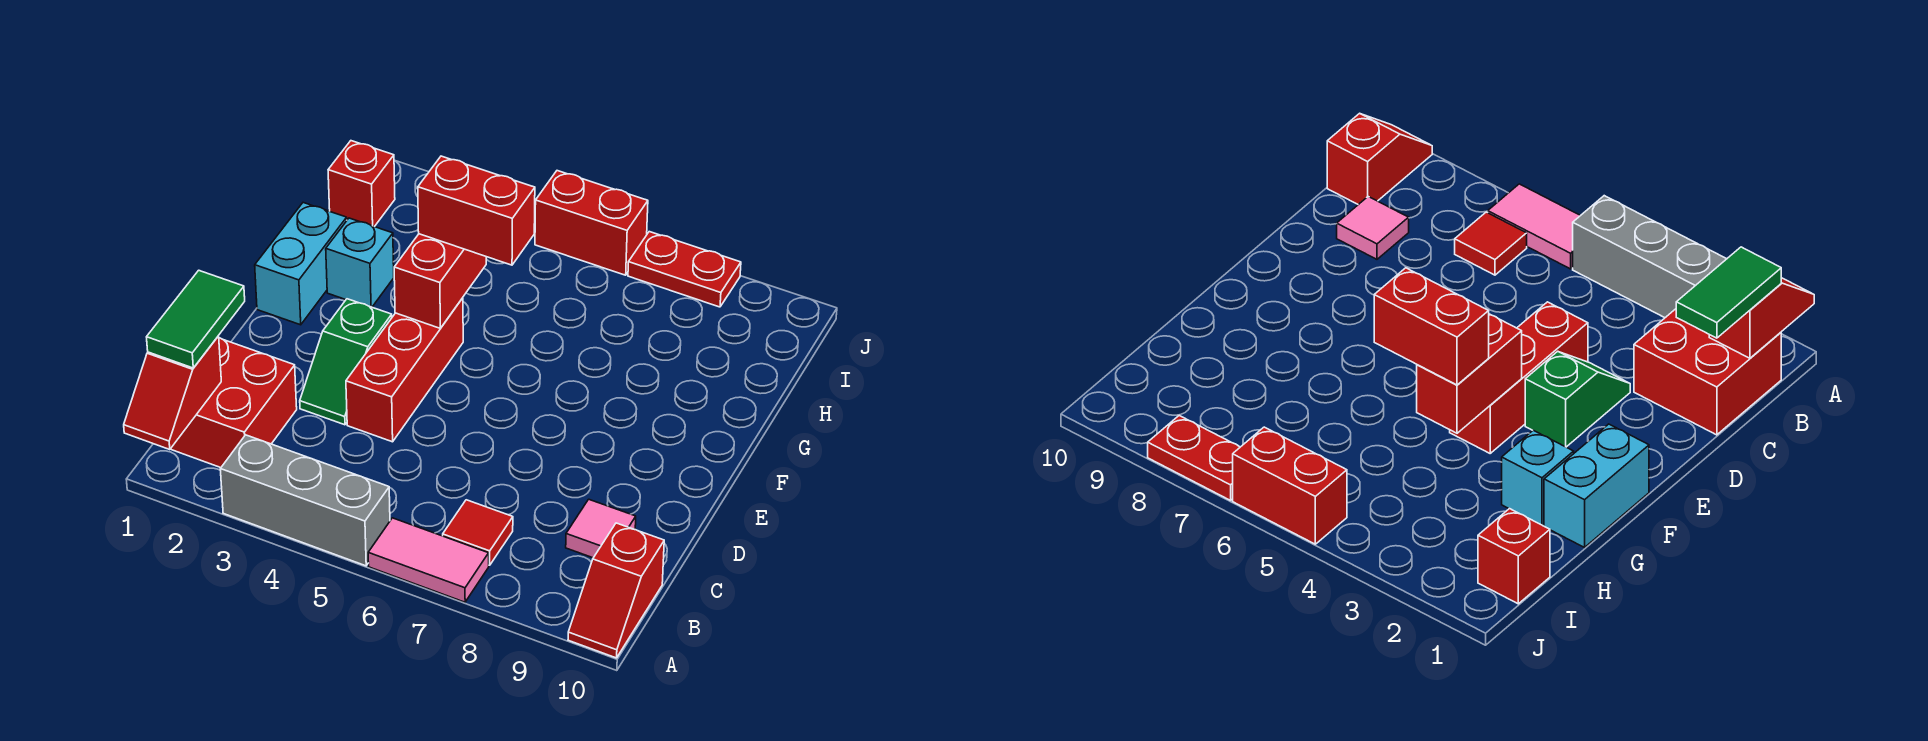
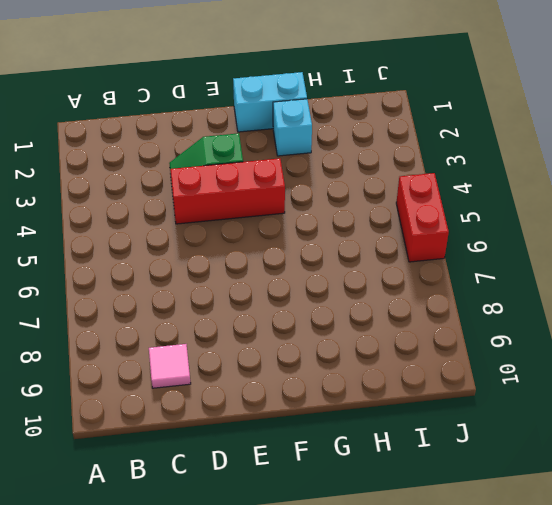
none -> grey 1x3 brick [220,435,390,566]
none -> pink 1x2 tile [368,518,489,602]
none -> red 1x2 slope [568,523,664,658]

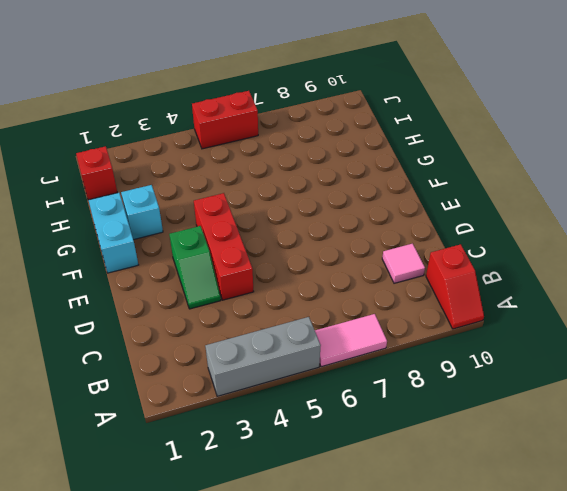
none -> red 2x2 brick [171,338,297,468]
none -> red 1x1 tile [443,500,513,565]
none -> red 1x2 plate [628,232,741,307]

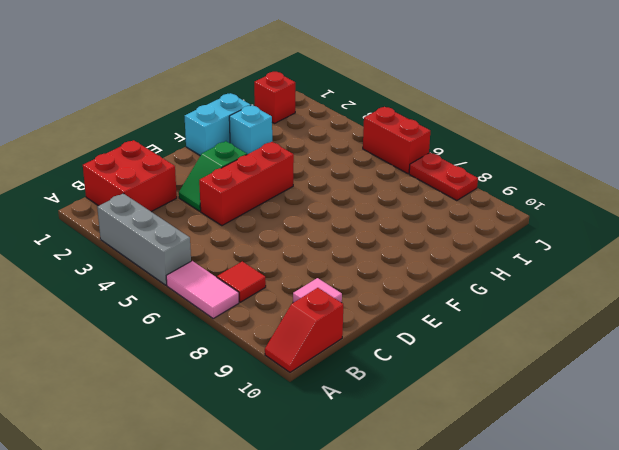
none -> red 1x2 slope [124,336,221,449]
none -> red 1x2 brick [394,234,486,328]
none -> green 1x2 tile [147,270,245,368]

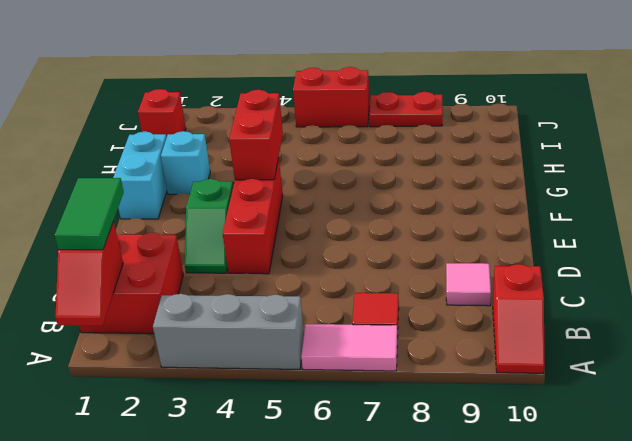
none -> red 1x2 brick [418,156,535,265]

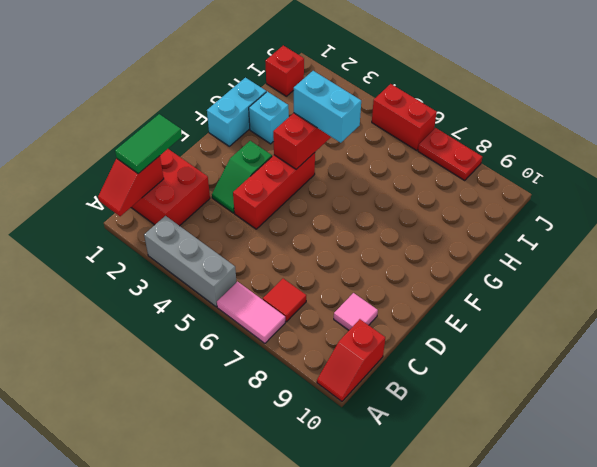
cyan 1x2 brick [294,71,361,143] -> red 1x2 brick [418,156,535,265]

